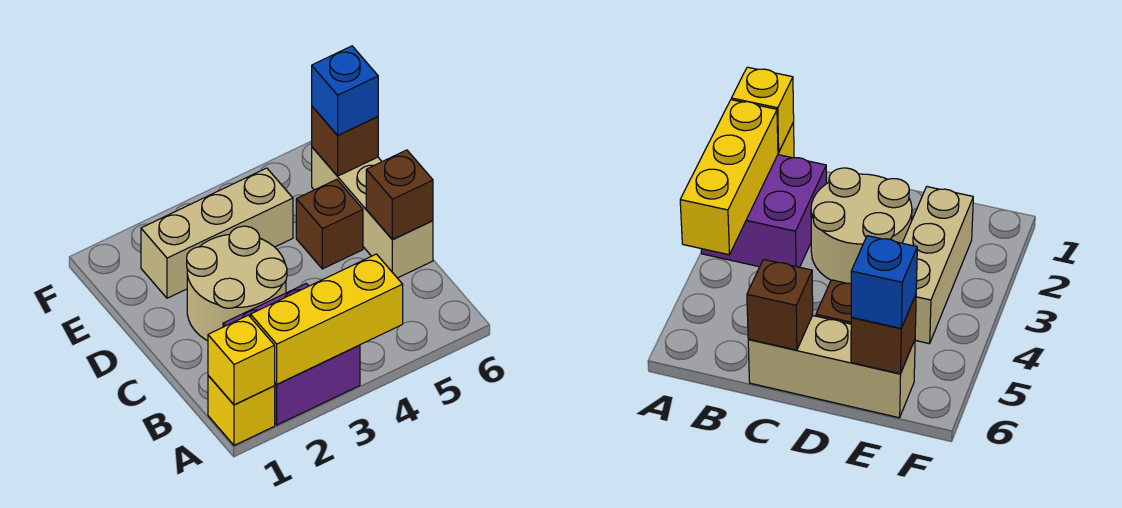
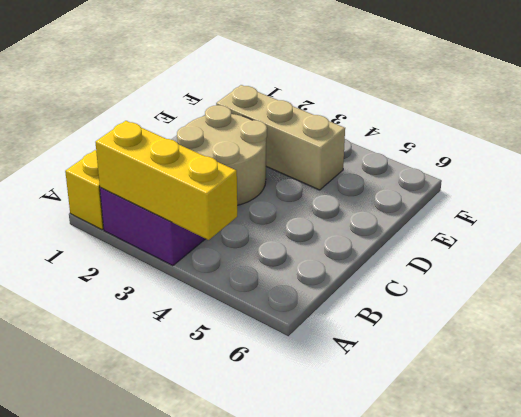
none -> tan 1x3 brick [312,147,433,278]
none -> brown 1x1 brick [296,179,363,269]

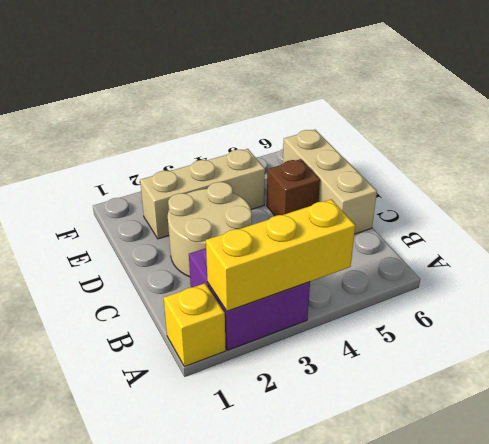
none -> yellow 1x1 brick [208,315,275,405]
none -> brown 1x1 brick [366,150,433,240]

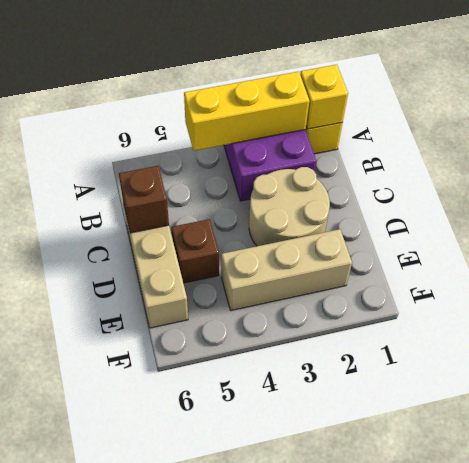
none -> brown 1x1 brick [312,107,378,176]
none -> blue 1x1 brick [312,46,378,135]

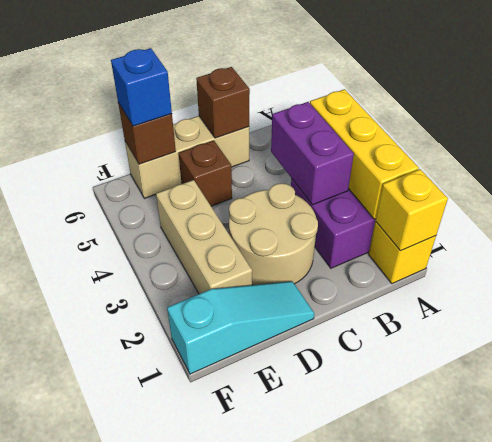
purple 1x2 brick [271,102,354,205] -> none
cyan 1x3 slope [167,281,314,374] -> none

